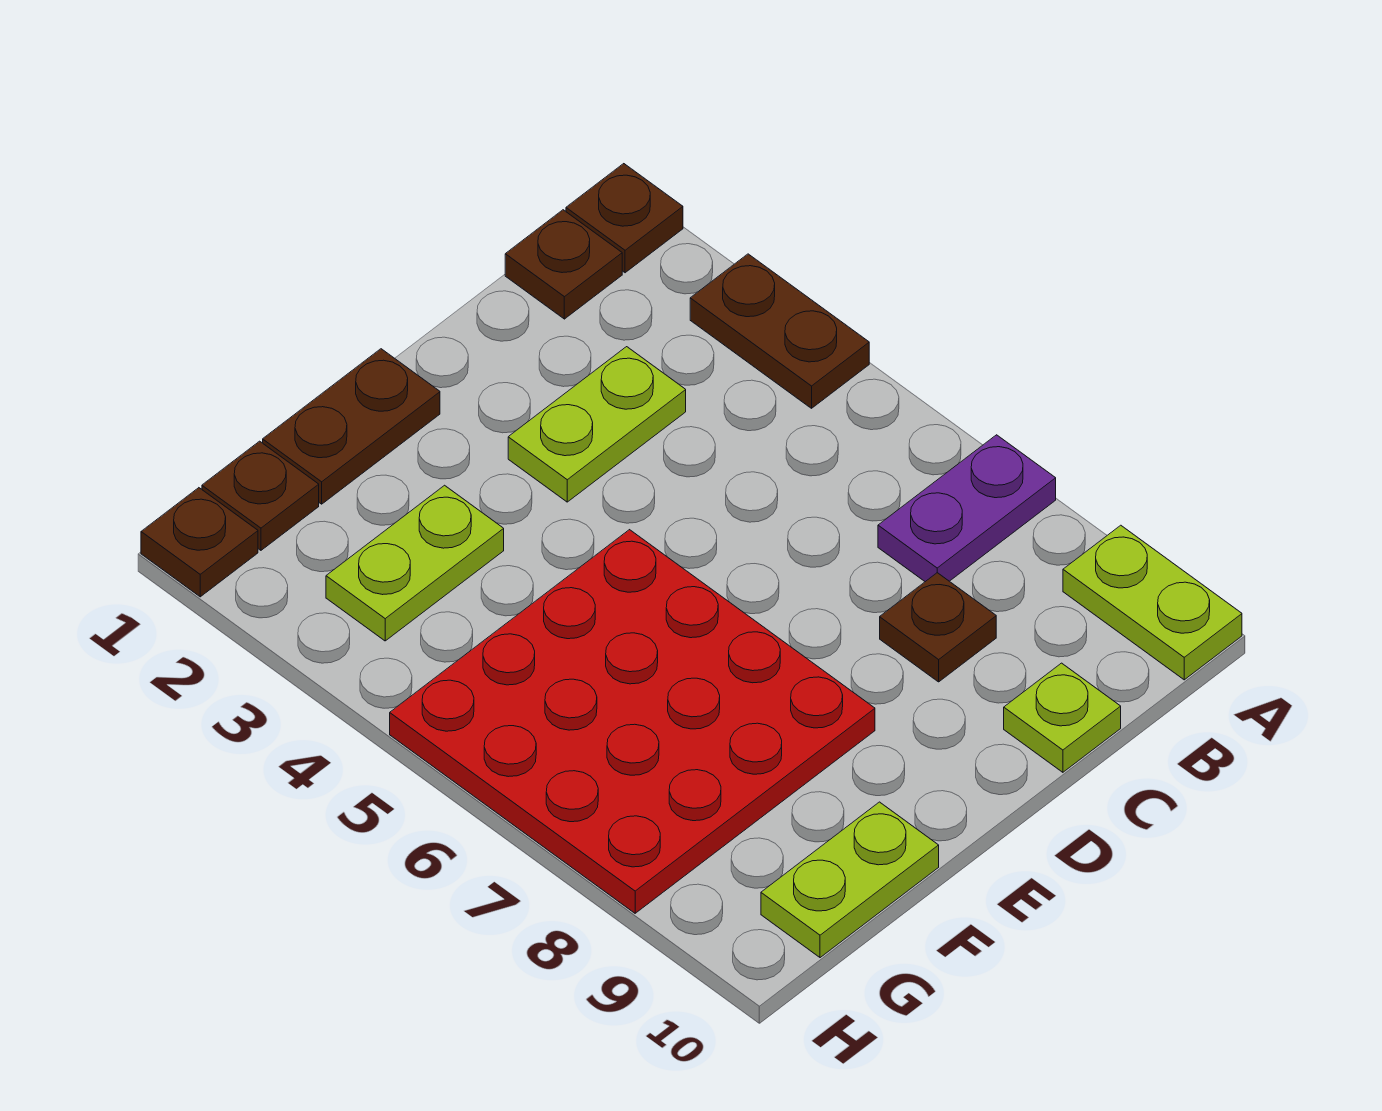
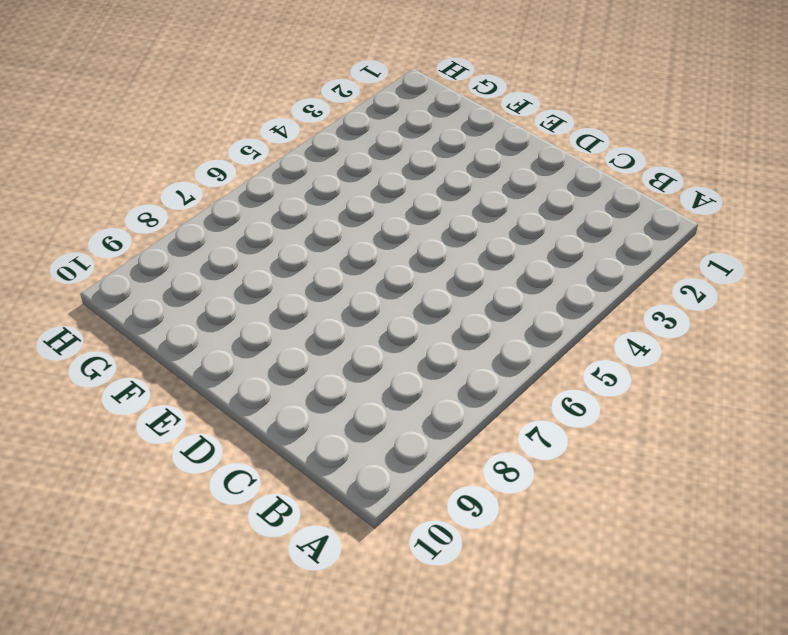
none -> brown 1x1 plate [566,164,683,273]
none -> brown 1x2 plate [690,254,869,408]
none -> purple 1x2 plate [878,435,1056,582]

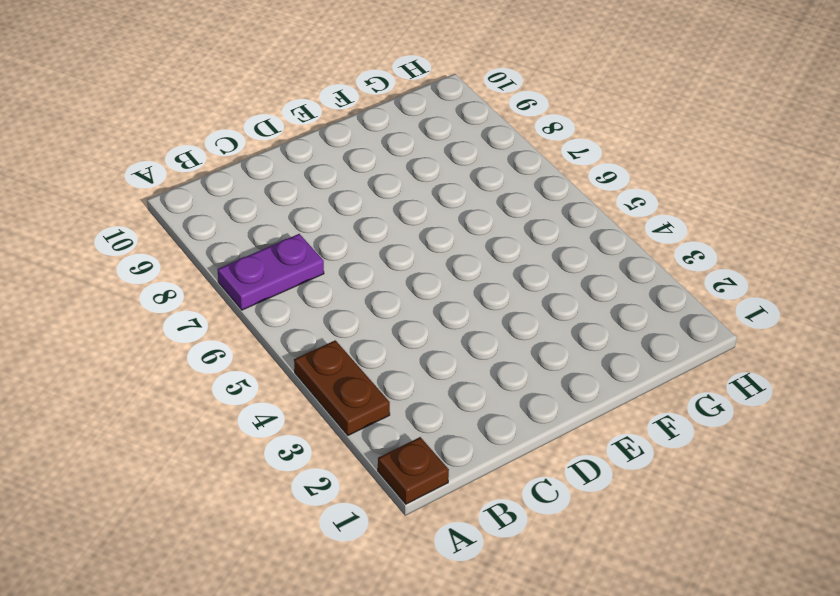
none -> lime 1x2 plate [1063,525,1242,680]
none -> brown 1x1 plate [505,210,622,319]
none -> lime 1x2 plate [508,347,686,502]

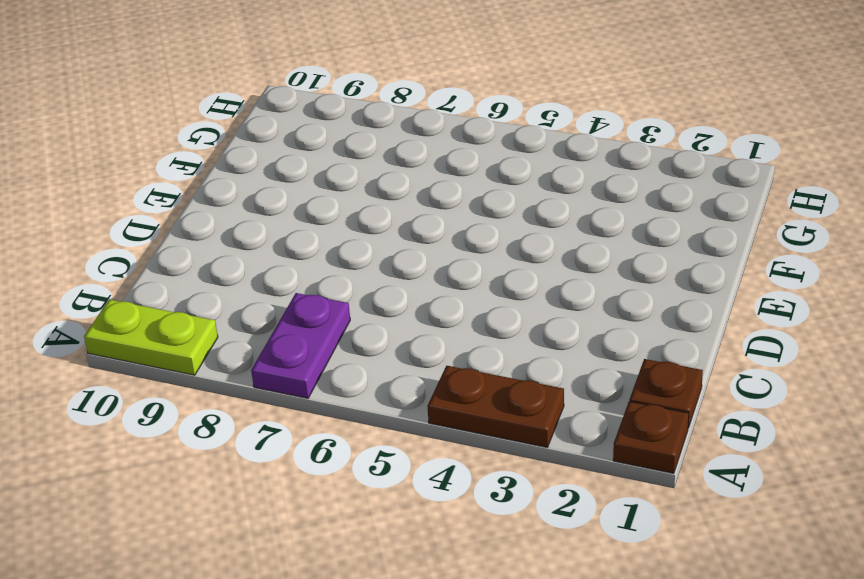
none -> lime 1x2 plate [508,347,686,502]
none -> brown 1x1 plate [880,573,996,682]
none -> lime 1x1 plate [1004,663,1121,772]

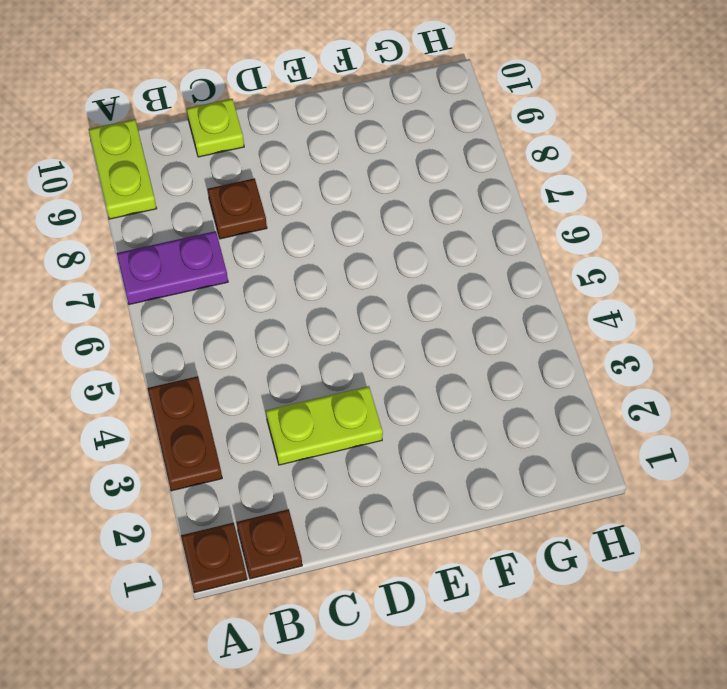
none -> brown 1x2 plate [263,349,440,504]
none -> red 4x4 plate [390,530,875,913]
none -> lime 1x2 plate [326,485,504,641]

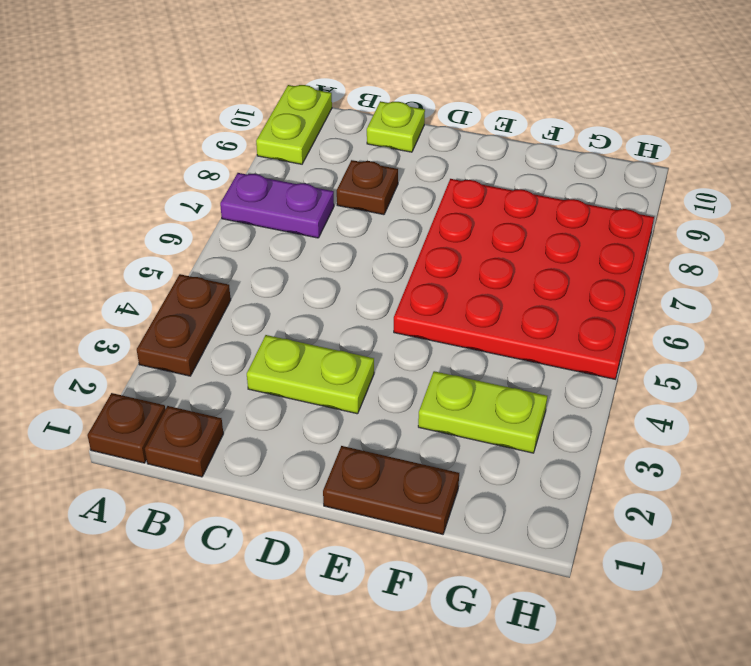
none -> lime 1x2 plate [761,802,939,958]
none -> brown 1x1 plate [202,441,319,550]
none -> brown 1x1 plate [141,488,258,597]

